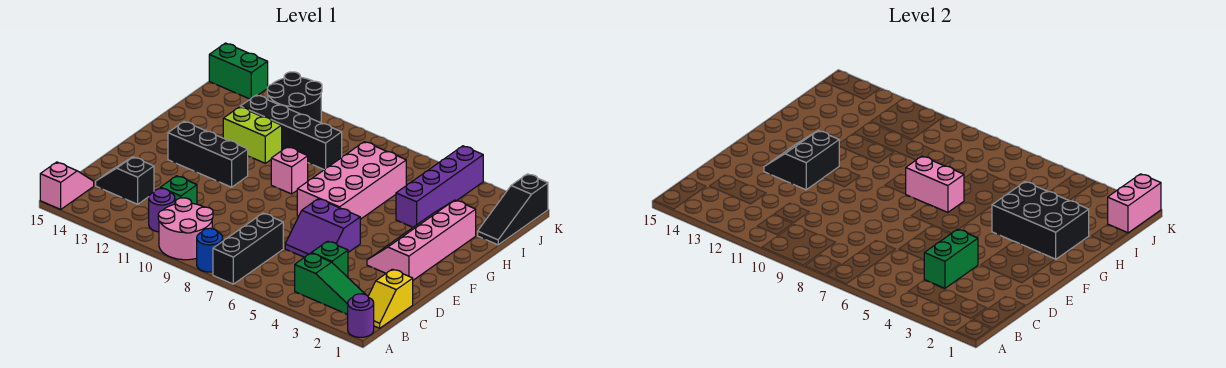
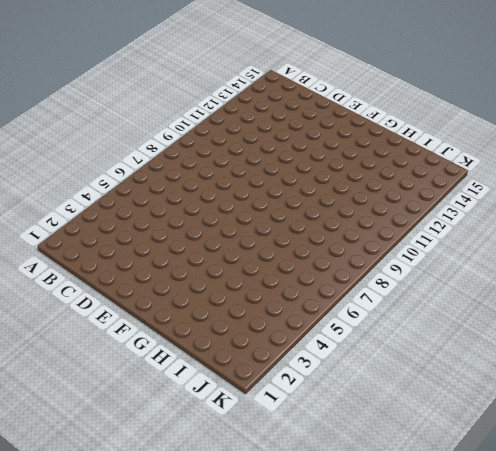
none -> purple 1x1 round brick [348,294,374,337]
none -> black 1x3 brick [213,213,283,284]
none -> blue 1x1 round brick [197,228,223,272]

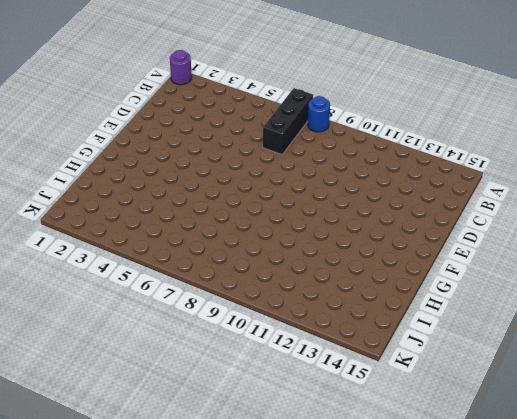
none -> pink 2x2 round brick [158,198,213,260]
none -> pink 1x2 slope [40,162,94,210]
none -> yellow 1x2 slope [368,269,413,328]

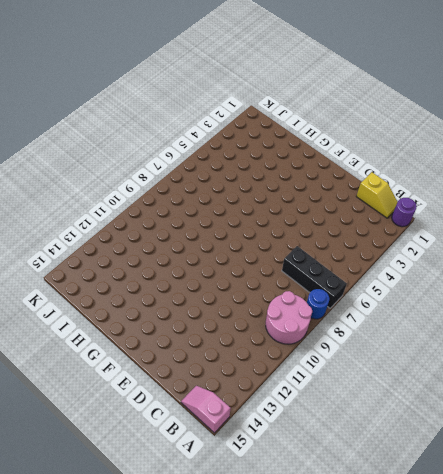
none -> green 1x3 slope [295,253,366,314]
none -> purple 1x1 round brick [149,189,175,232]
none -> green 1x1 brick [312,241,348,277]

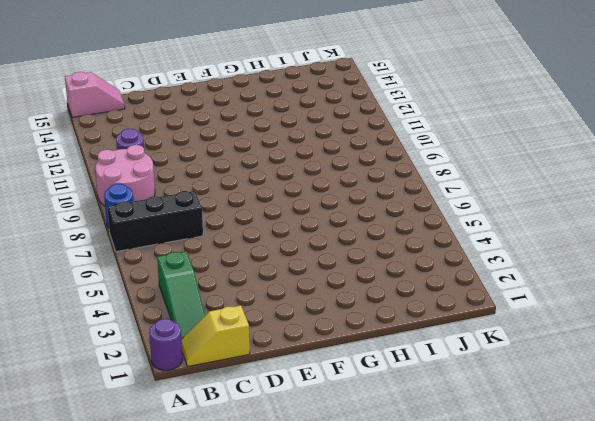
none -> green 1x1 brick [312,241,348,277]
none -> green 1x1 brick [160,176,197,204]
none -> black 1x2 slope [96,157,154,204]

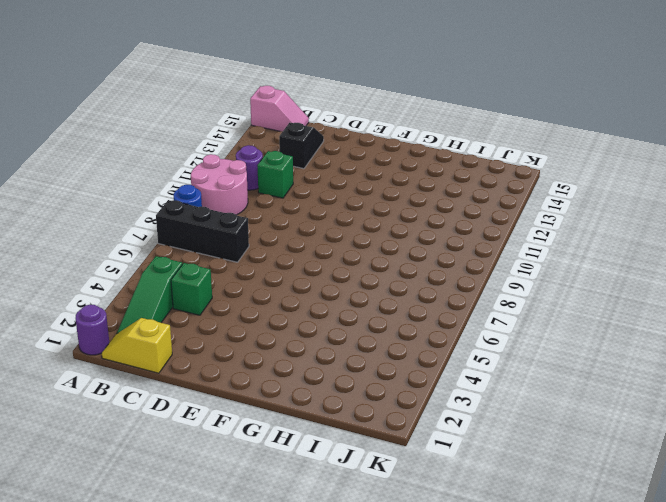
none -> purple 2x2 slope [285,199,360,257]
none -> pink 2x4 slope [367,200,476,280]
none -> pink 2x4 brick [297,142,406,219]

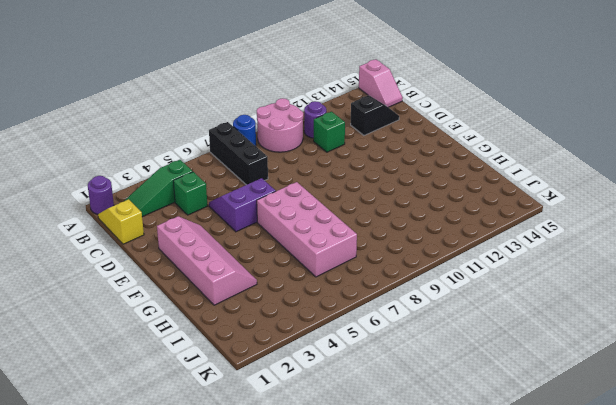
none -> black 1x3 brick [168,122,248,187]
none -> pink 1x1 brick [271,147,308,194]
none -> purple 1x4 brick [396,146,483,227]

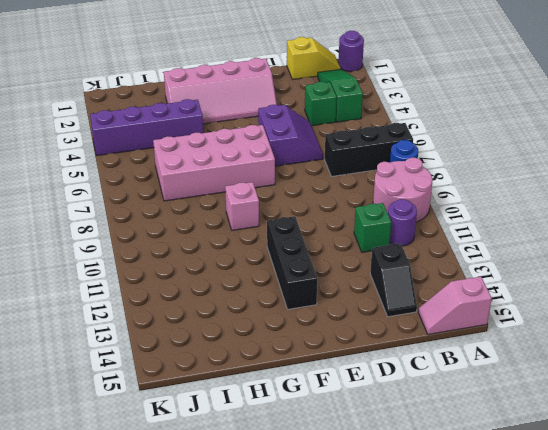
none -> lime 1x2 brick [223,107,282,163]
none -> black 1x3 slope [478,174,548,245]
none -> black 1x4 brick [240,95,342,170]

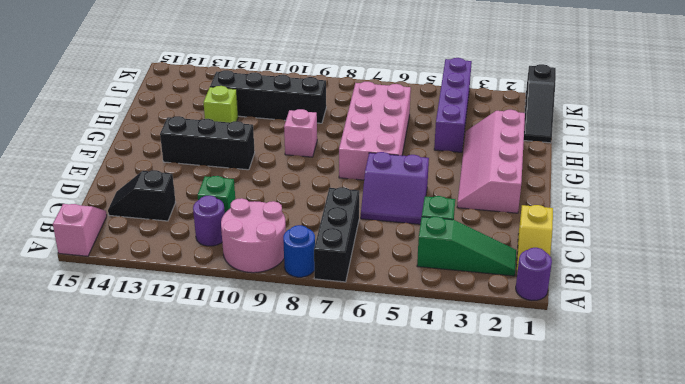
lime 1x1 brick [203,86,238,123] -> lime 1x2 brick [223,107,282,163]
none -> black 2x2 round brick [267,72,322,123]
none -> green 1x2 brick [209,43,268,99]
none -> green 1x2 brick [924,229,978,288]

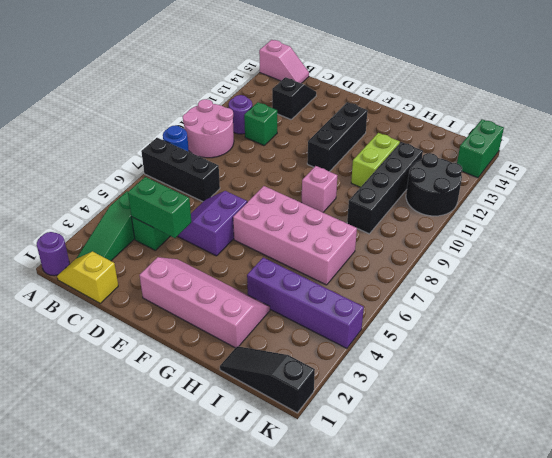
none -> black 2x2 slope [764,131,839,190]
none -> black 2x3 brick [992,182,1089,259]
none -> pink 1x2 brick [906,156,964,212]

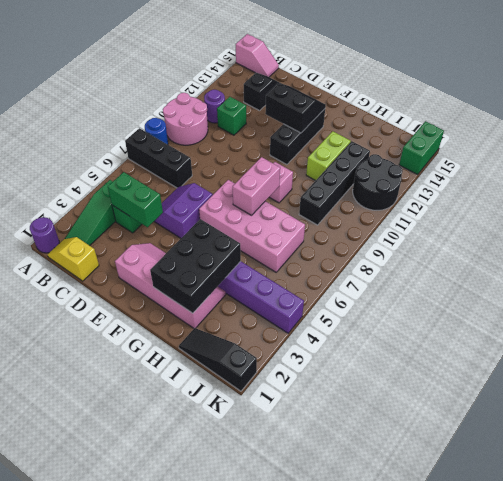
none -> pink 1x2 brick [1108,174,1161,233]

